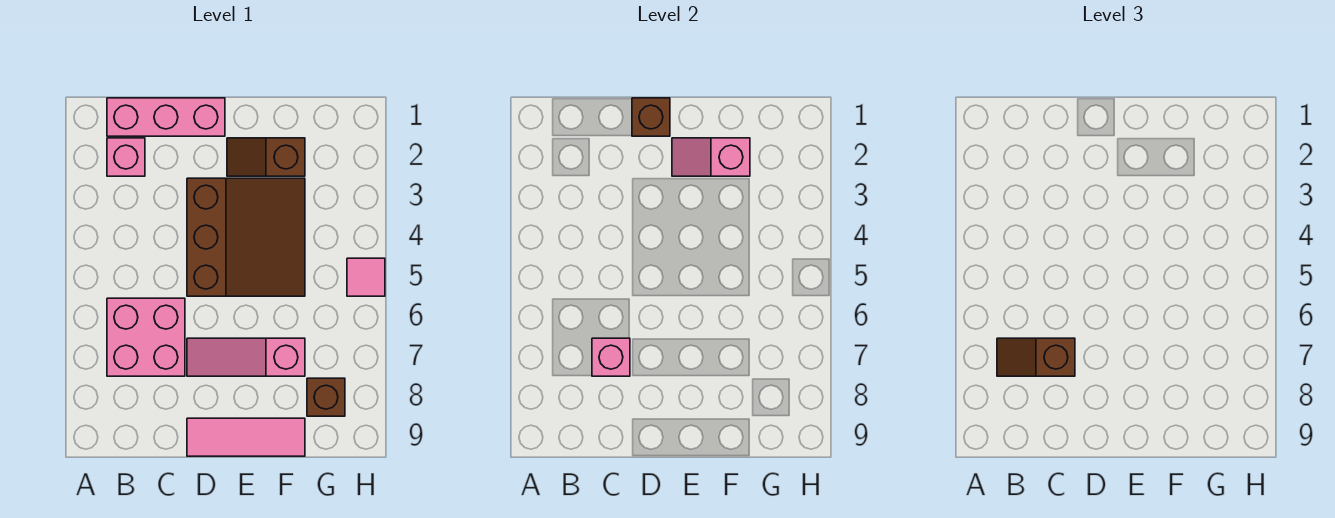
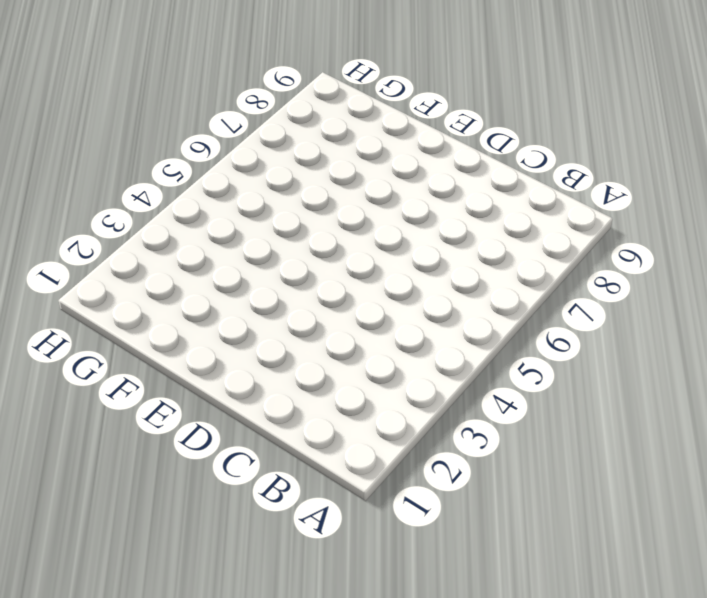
none -> pink 1x3 brick [107,98,225,136]
none -> pink 1x1 brick [107,138,145,176]
none -> pink 2x2 brick [107,298,185,376]

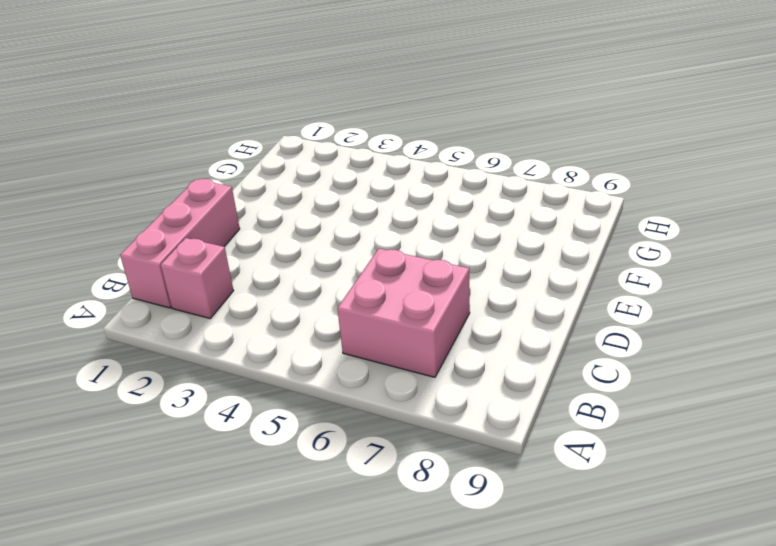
none -> brown 3x3 slope [187,178,305,296]
none -> pink 1x3 slope [187,338,305,376]
none -> pink 1x3 tile [187,418,305,456]

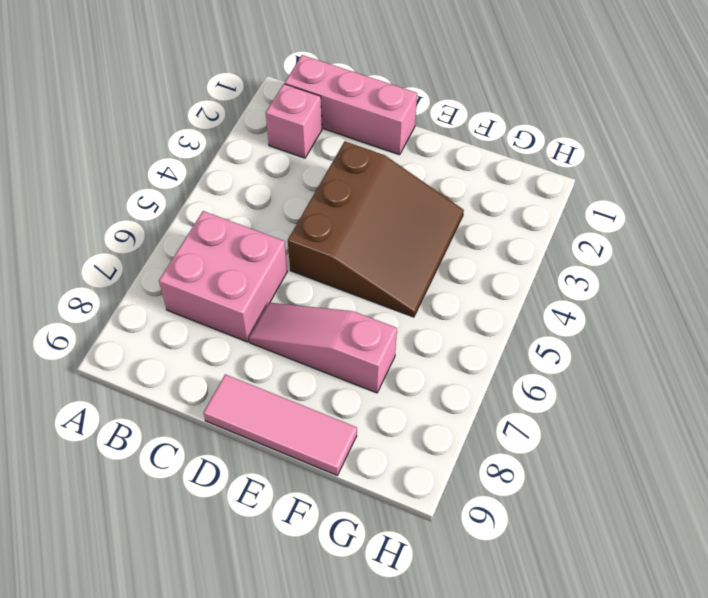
none -> brown 1x2 slope [227,138,305,176]
none -> brown 1x1 brick [307,378,345,416]
none -> pink 1x1 tile [347,258,385,296]

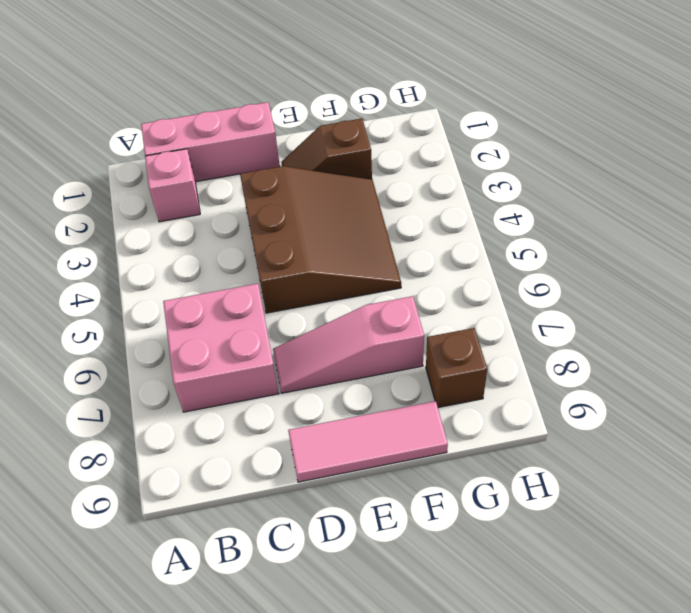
none -> pink 1x1 tile [347,258,385,296]
none -> pink 1x1 brick [592,338,630,376]
none -> brown 1x1 brick [632,98,670,136]

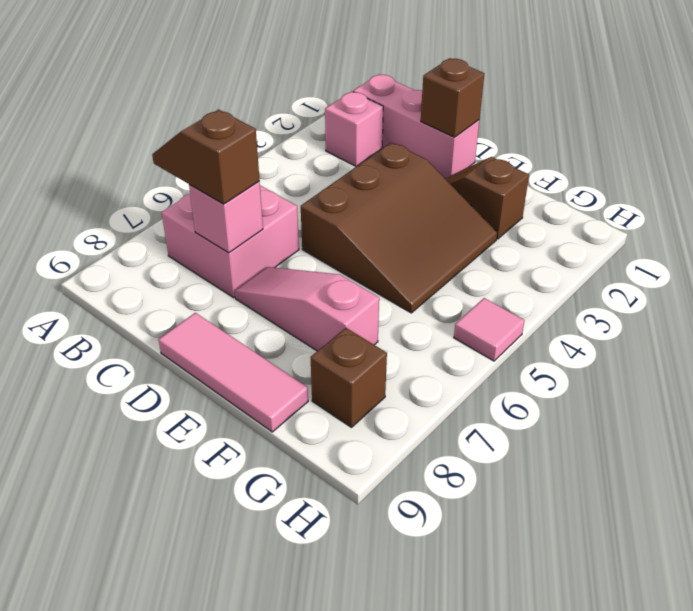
none -> pink 1x2 slope [672,138,750,176]

